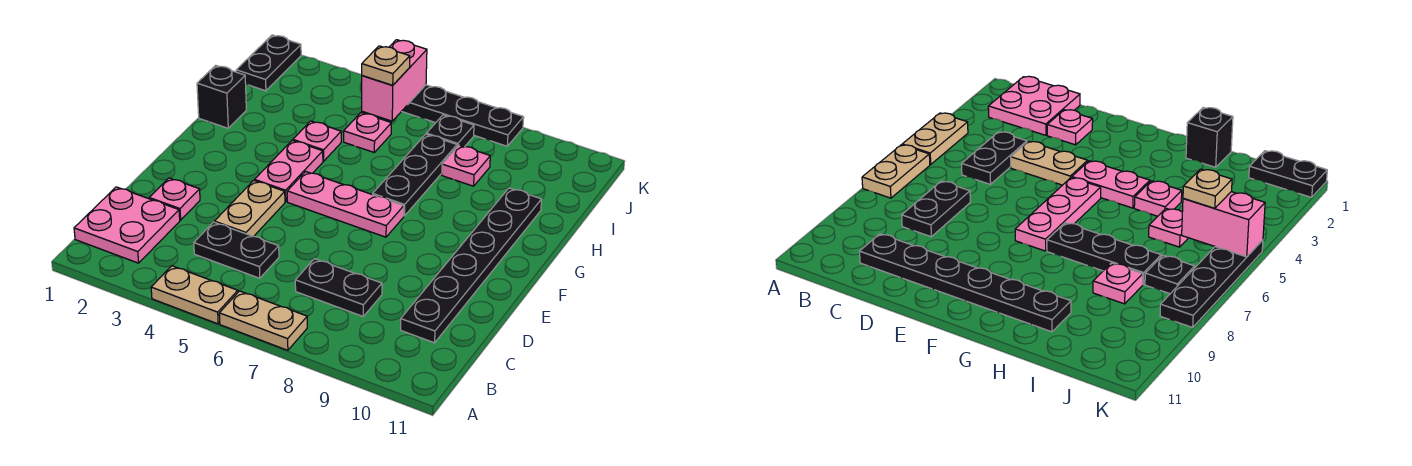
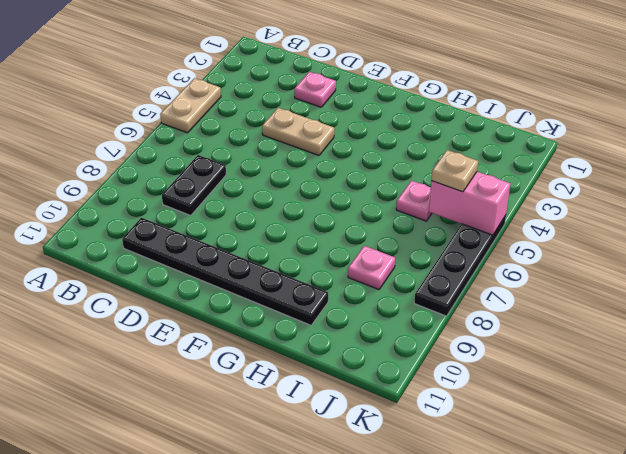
none -> tan 1x2 plate [219,291,307,350]
none -> pink 2x2 plate [74,187,180,263]
none -> black 1x2 plate [194,222,279,278]

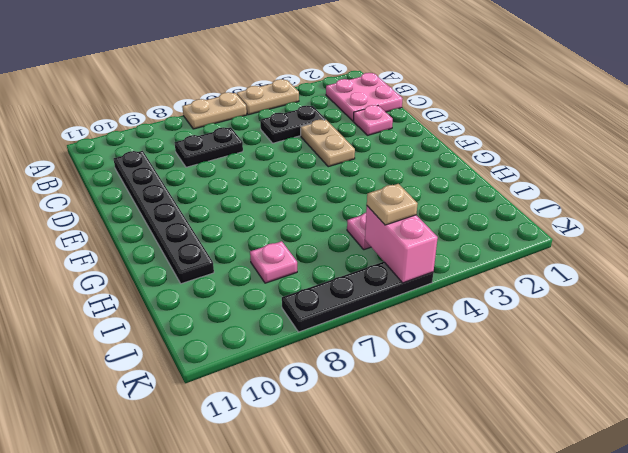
none -> pink 1x2 plate [255,140,323,202]
none -> pink 1x3 plate [287,172,404,237]
none -> black 1x3 plate [373,134,457,216]

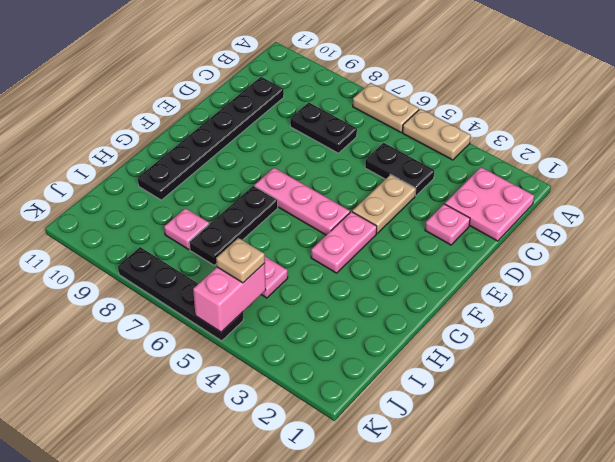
none -> black 1x1 brick [197,65,246,128]
none -> pink 1x1 plate [293,121,341,161]
none -> black 1x2 plate [236,35,301,91]

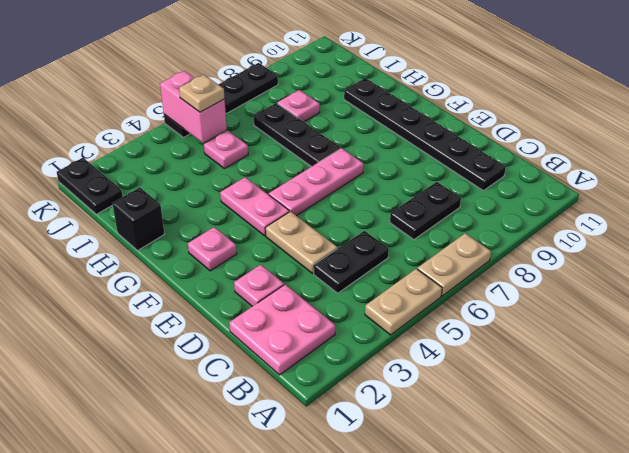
pink 1x1 plate [188,227,237,271] -> pink 1x1 plate moved to [293,121,341,161]
none -> black 1x1 plate [426,115,474,147]

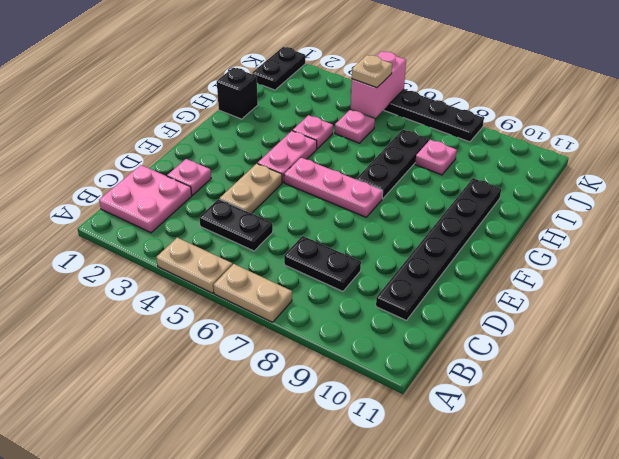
none -> black 1x1 plate [426,115,474,147]

